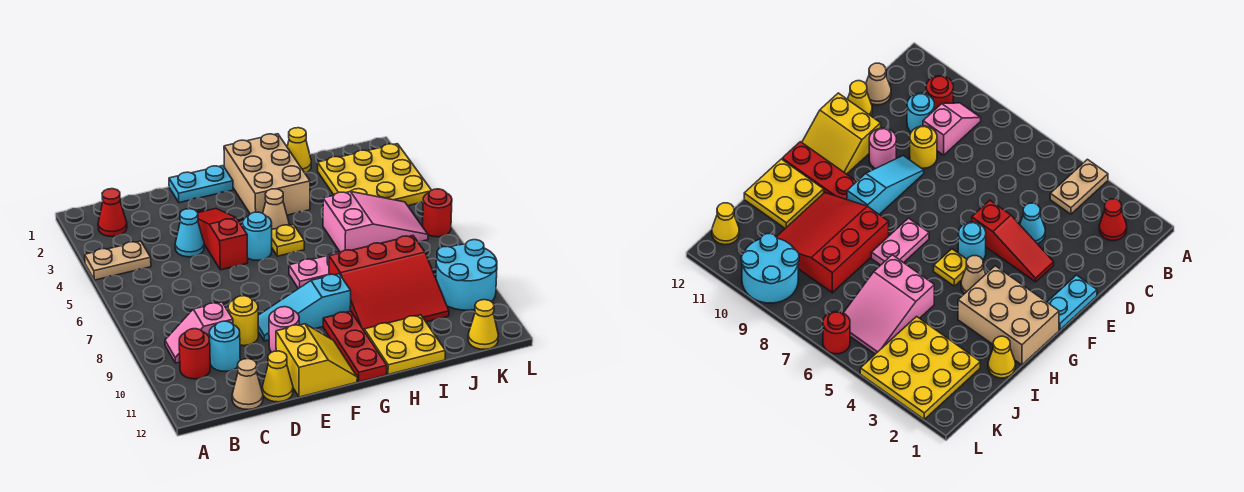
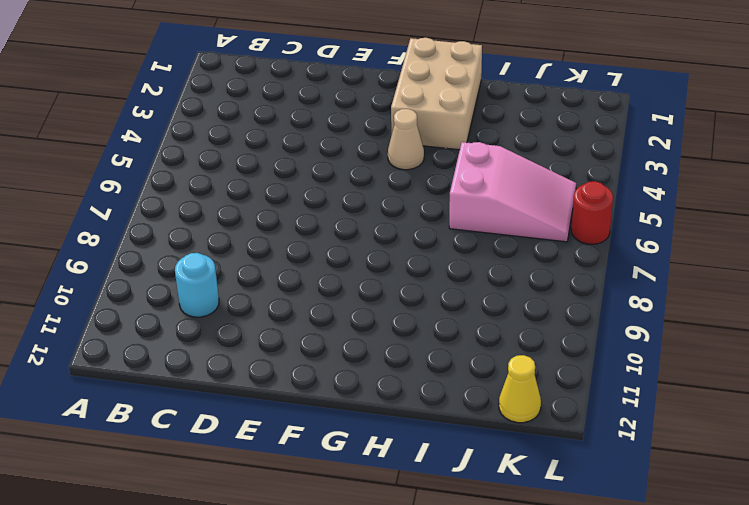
none -> tan 1x2 plate [85,241,151,280]
none -> red 1x1 cone [98,189,127,237]
none -> pink 1x2 slope [165,302,233,363]

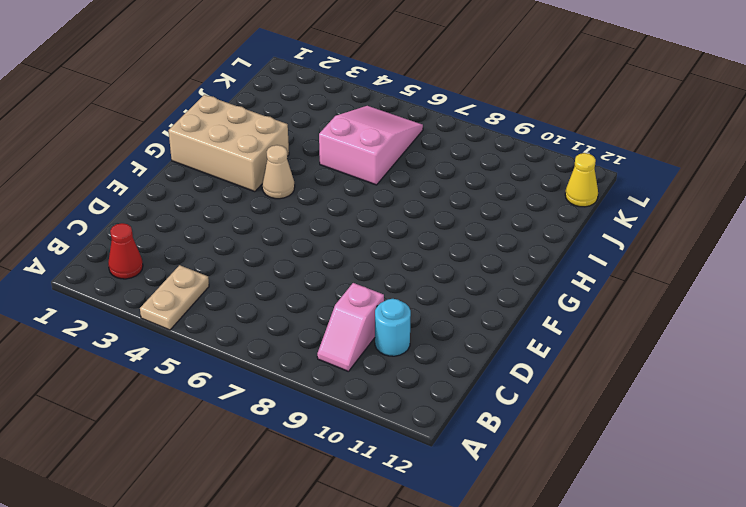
none -> red 1x1 round brick [179,329,210,379]
none -> tan 1x1 cone [232,359,263,410]
none -> cyan 1x1 cone [175,209,204,257]

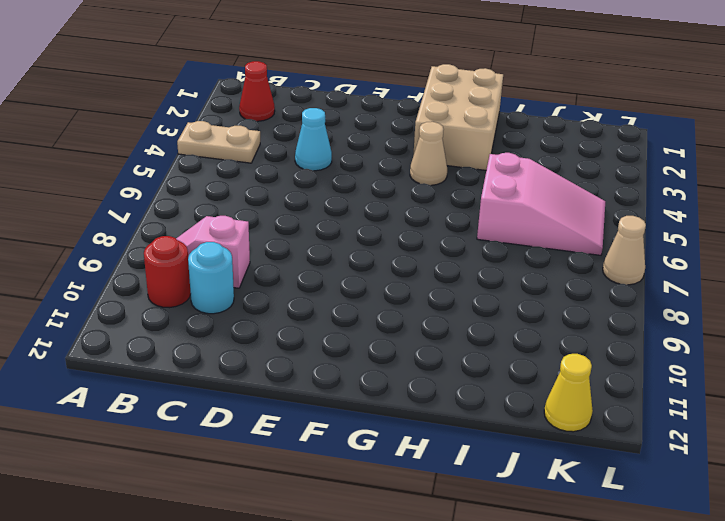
tan 1x1 cone [603,216,646,285] -> tan 1x1 cone moved to [232,359,263,410]
none -> yellow 1x1 round brick [228,296,259,346]
none -> yellow 1x1 cone [262,351,293,402]
none -> cyan 1x2 plate [169,166,233,203]

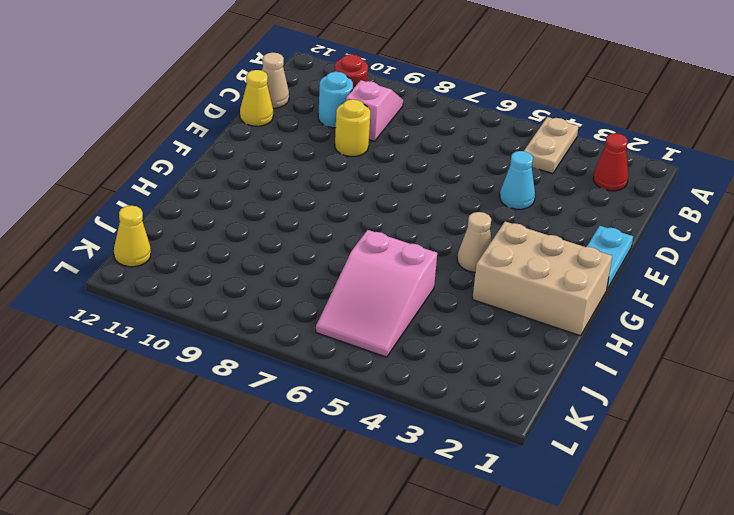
none -> red 1x3 slope [198,209,248,270]
none -> cyan 1x3 slope [258,274,351,341]
none -> pink 1x1 round brick [269,307,299,352]

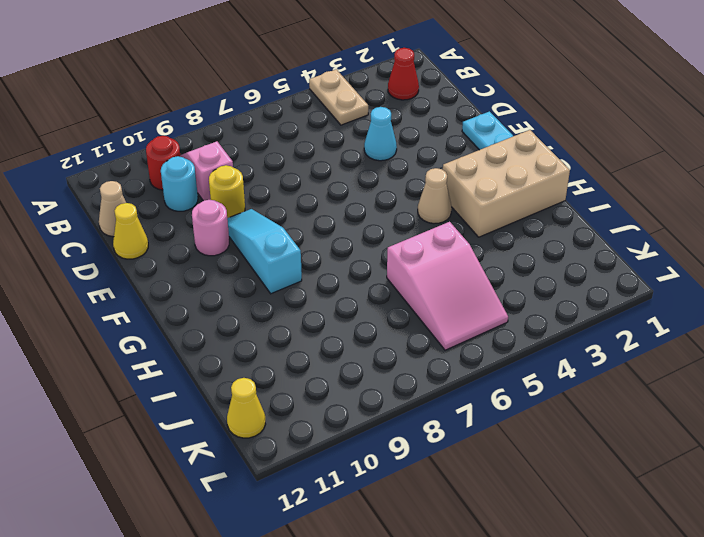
none -> red 1x3 slope [198,209,248,270]
none -> yellow 2x2 slope [276,324,357,397]
none -> cyan 1x1 round brick [242,212,272,260]

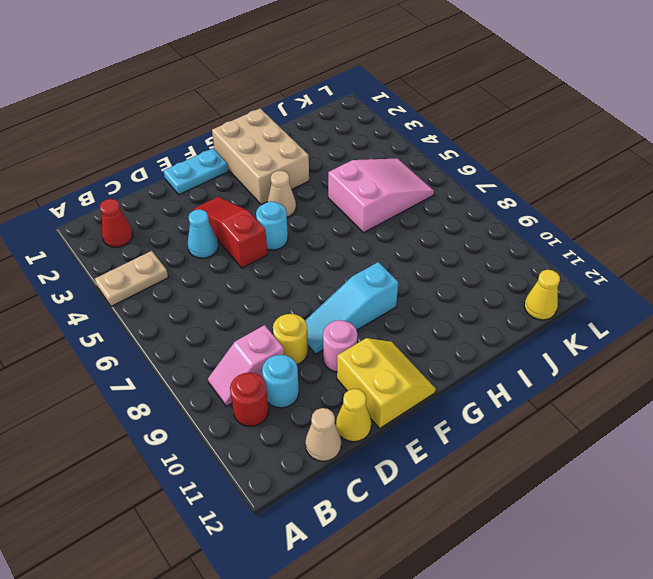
none -> yellow 1x1 plate [272,224,304,256]
none -> pink 1x2 plate [289,252,339,289]
none -> red 1x3 plate [323,311,387,382]

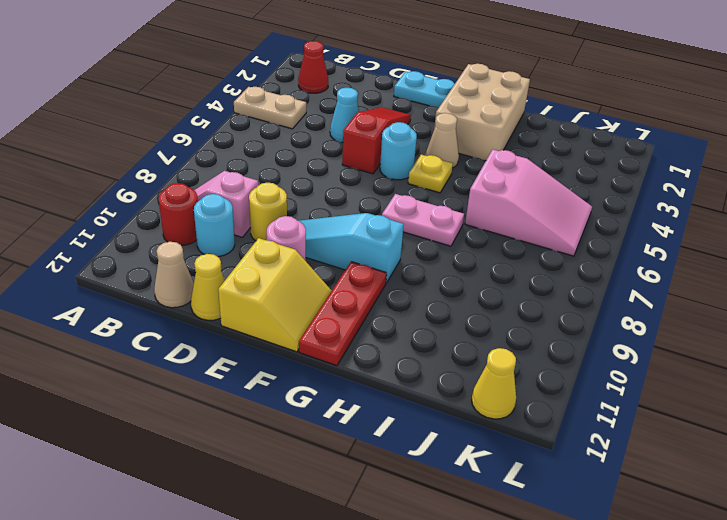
none -> red 3x3 slope [329,236,449,330]
none -> yellow 2x2 plate [364,315,445,374]
none -> yellow 1x1 cone [287,128,311,173]

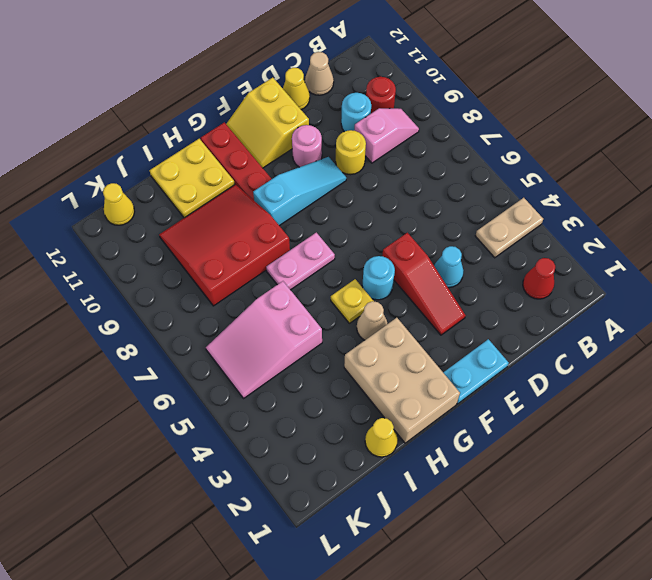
none -> yellow 3x3 plate [318,144,431,206]
none -> cyan 2x2 round brick [436,240,497,310]
none -> red 1x1 round brick [423,189,452,237]

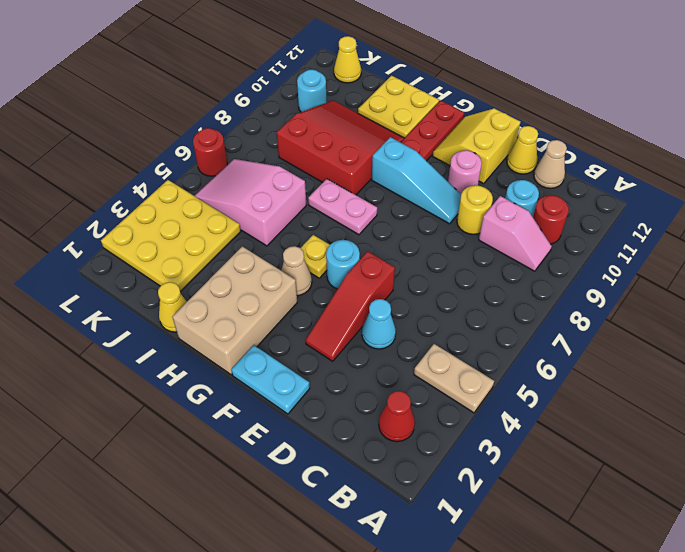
cyan 1x1 round brick [297,70,327,112] -> cyan 2x2 round brick [436,240,497,310]

